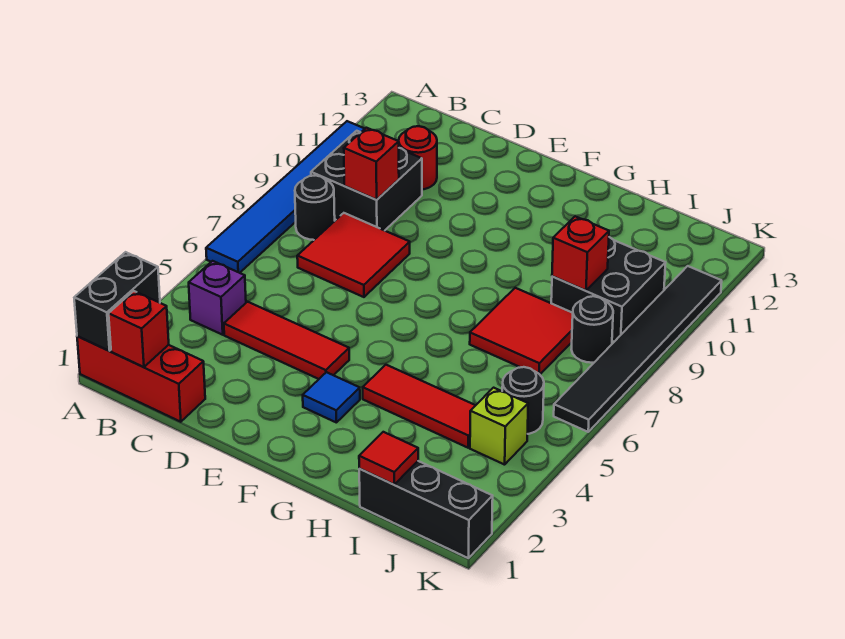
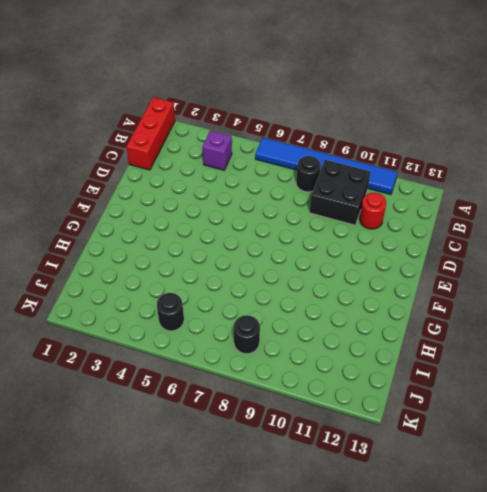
none -> red 1x3 tile [224,302,349,379]
none -> red 2x2 tile [297,213,410,297]
none -> blue 1x1 tile [303,372,360,423]

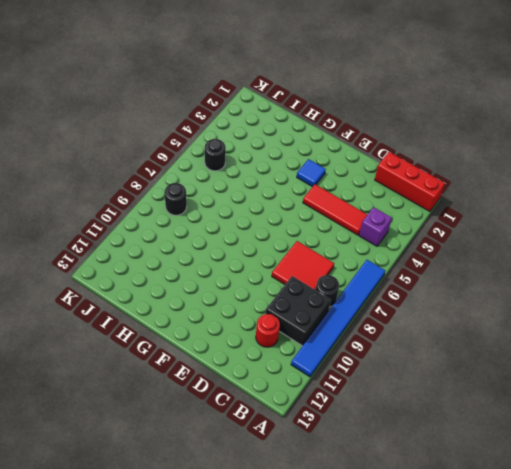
none -> red 1x3 tile [363,365,476,448]
none -> red 2x2 tile [470,288,573,374]
none -> black 1x3 brick [359,461,493,558]

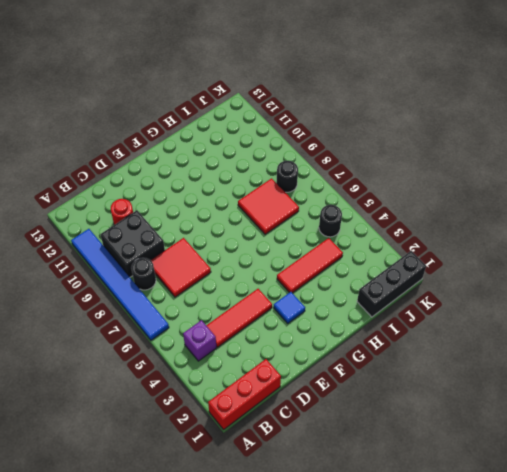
none -> black 2x2 brick [551,237,666,342]
none -> lime 1x1 brick [470,388,528,465]
none -> black 1x6 tile [554,266,722,432]

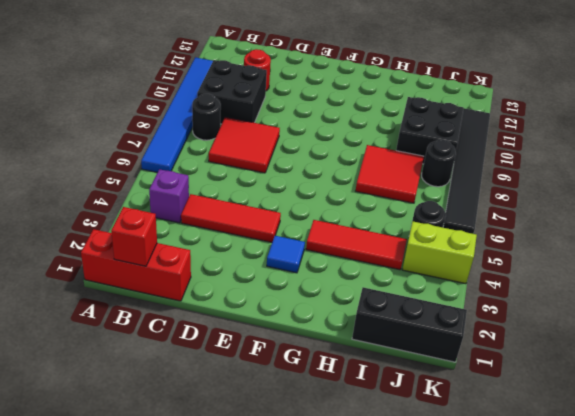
lime 1x2 brick [402,221,477,284] -> lime 1x1 brick [470,388,528,465]
none -> black 1x2 brick [74,252,160,351]
none -> red 1x1 brick [344,128,399,200]
none -> red 1x1 tile [359,432,418,485]

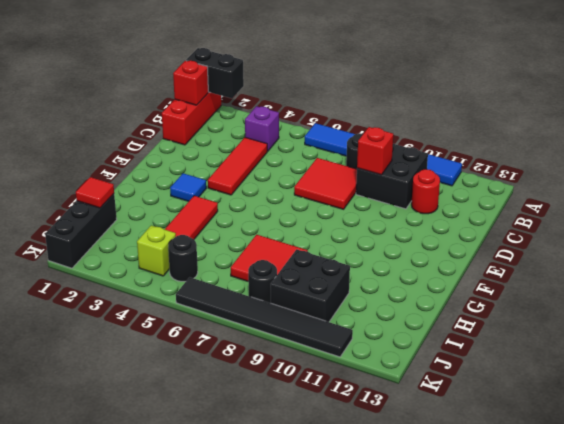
none -> red 1x1 brick [552,216,609,291]

